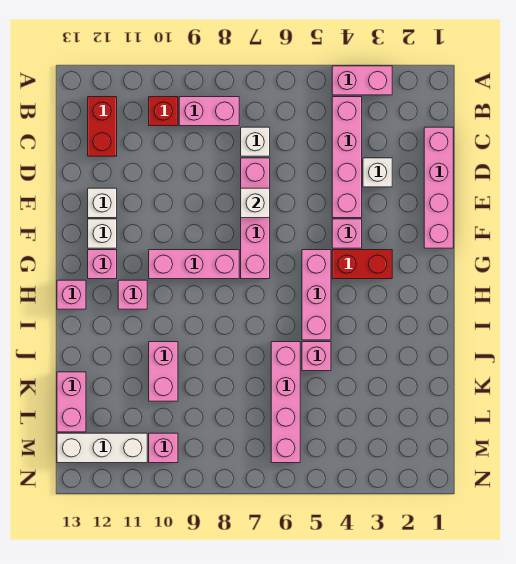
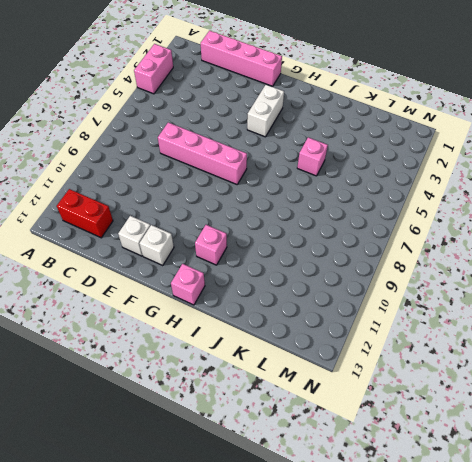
white 1x2 brick [247,85,284,137] -> red 1x2 brick [332,250,392,279]
none -> pink 1x4 brick [332,97,362,218]
none -> pink 1x2 brick [179,97,239,126]
none -> red 1x1 brick [149,97,178,126]

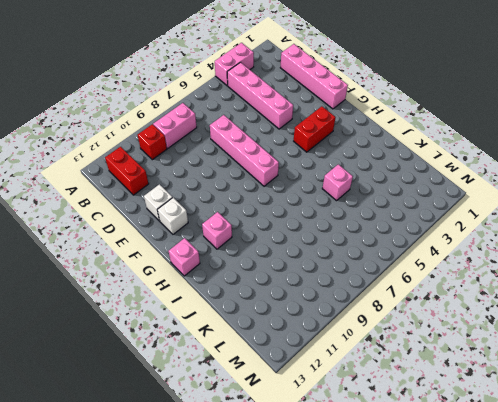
none -> white 1x1 brick [241,127,270,156]
none -> white 1x1 brick [363,158,392,187]
none -> pink 1x1 brick [332,219,362,248]

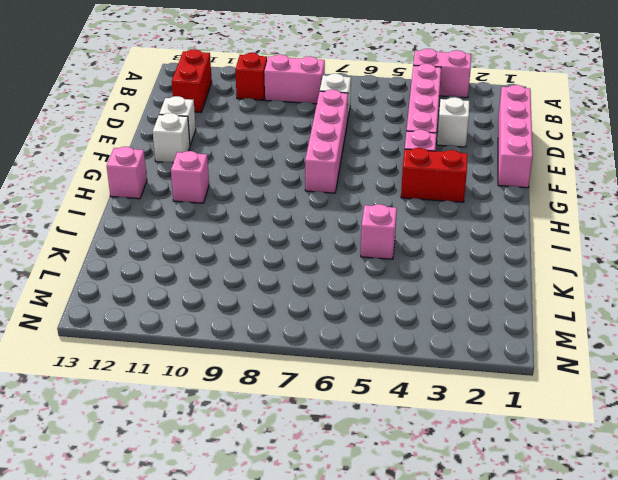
none -> pink 1x3 brick [302,250,331,340]
none -> pink 1x3 brick [149,250,239,279]
none -> pink 1x1 brick [88,250,117,279]

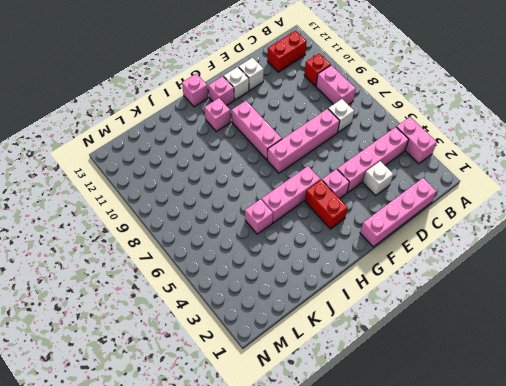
none -> pink 1x4 brick [271,342,300,463]
none -> pink 1x2 brick [149,342,178,401]
none -> pink 1x2 brick [57,372,86,432]

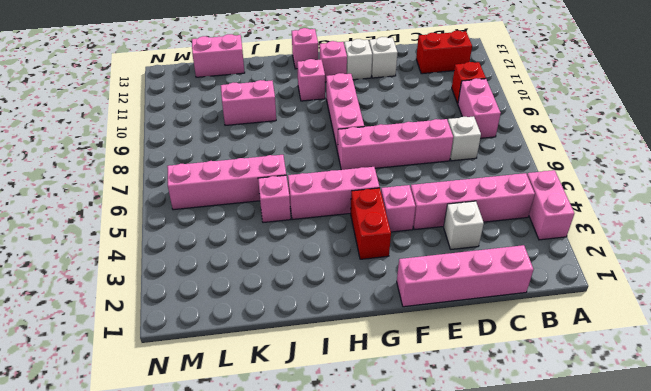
none -> pink 1x1 brick [149,433,178,463]
none -> white 1x3 brick [57,433,147,463]
none -> white 1x1 brick [241,188,270,218]

